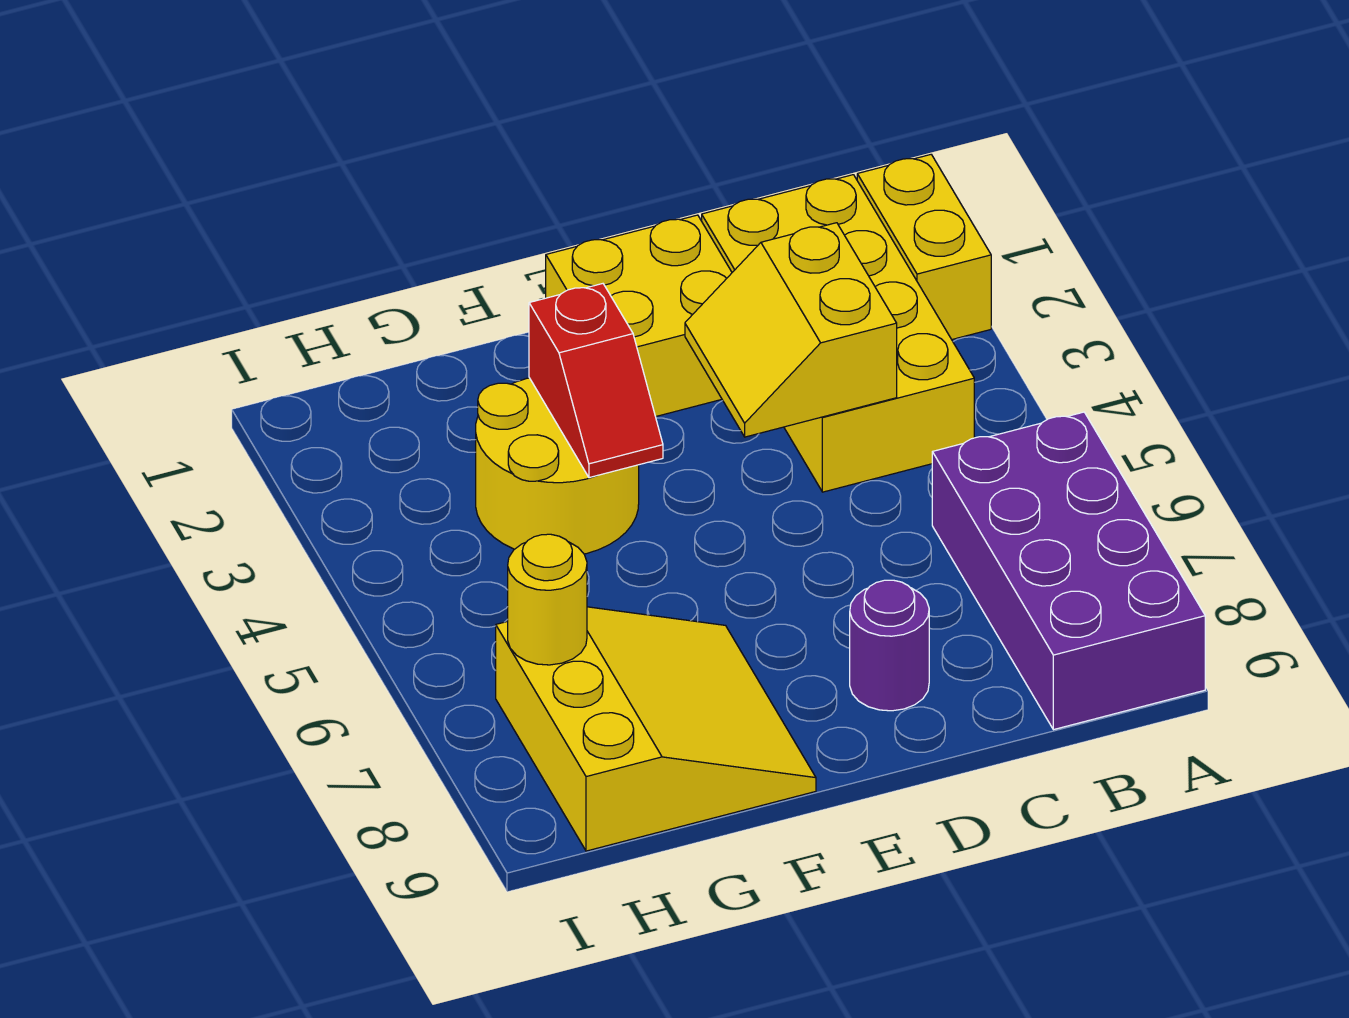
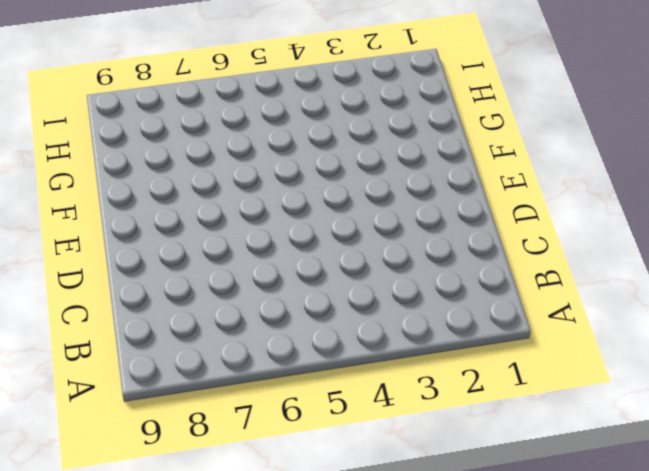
none -> yellow 1x2 brick [857,155,991,339]
none -> purple 2x4 brick [932,412,1205,730]

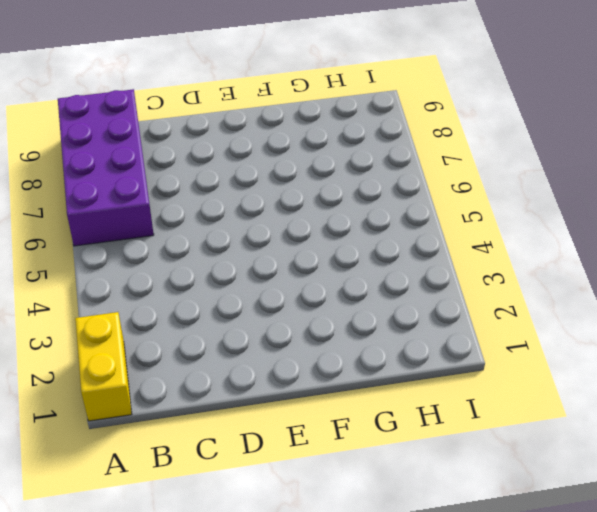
none -> yellow 2x4 brick [702,175,974,492]
none -> yellow 2x2 brick [546,215,732,417]

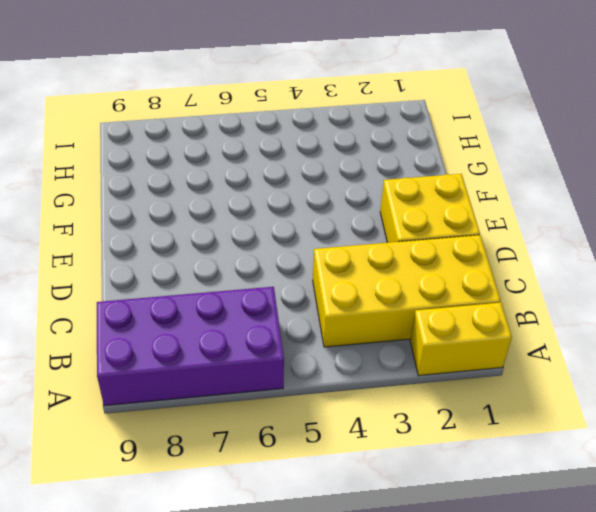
none -> purple 1x1 round brick [850,580,929,711]
none -> yellow 2x2 round brick [476,378,639,554]

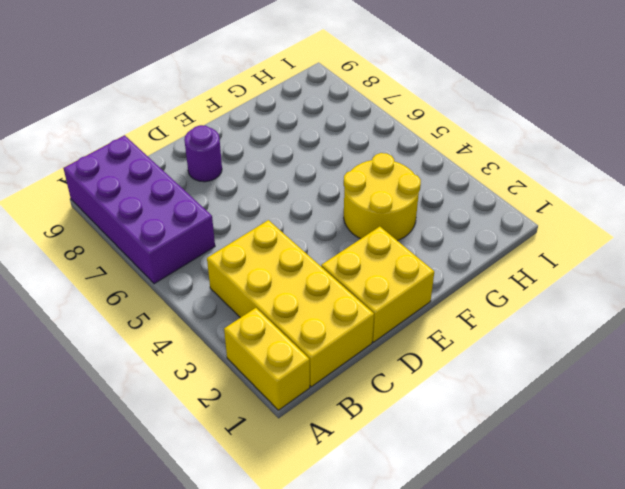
none -> yellow 3x3 slope [496,607,816,851]
none -> yellow 2x2 slope [685,223,897,437]

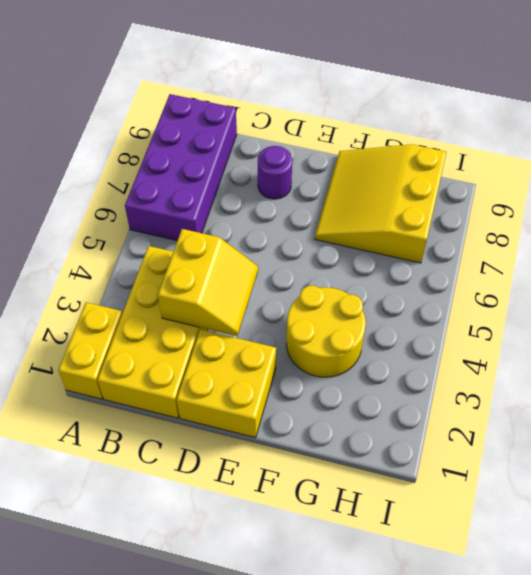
none -> red 1x2 slope [529,284,663,478]
none -> yellow 1x1 round brick [508,534,587,665]

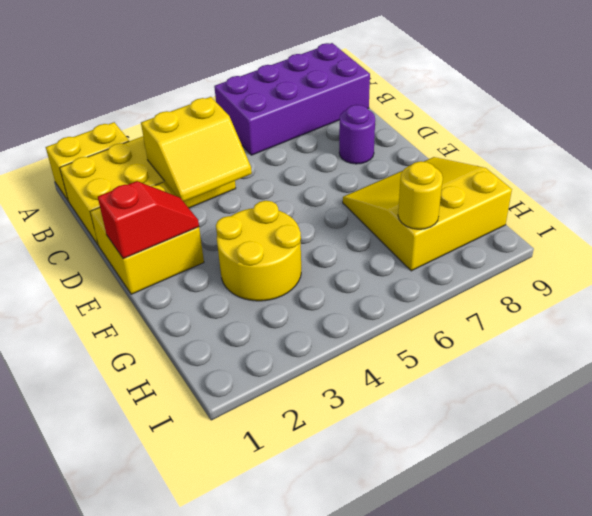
red 1x2 slope [98,181,199,259] -> red 1x2 slope moved to [529,284,663,478]

